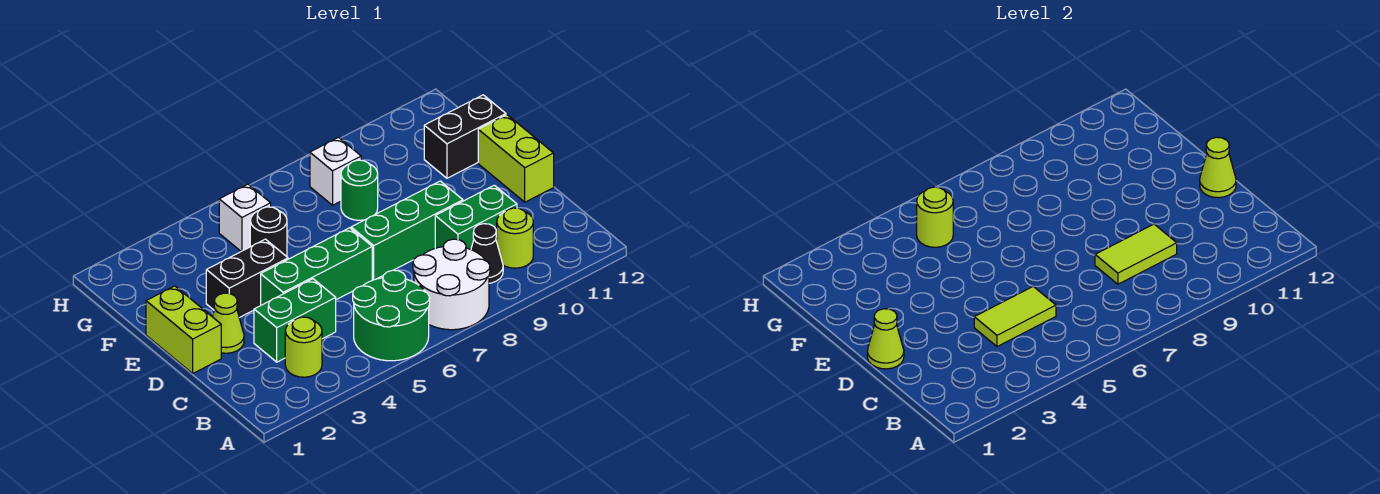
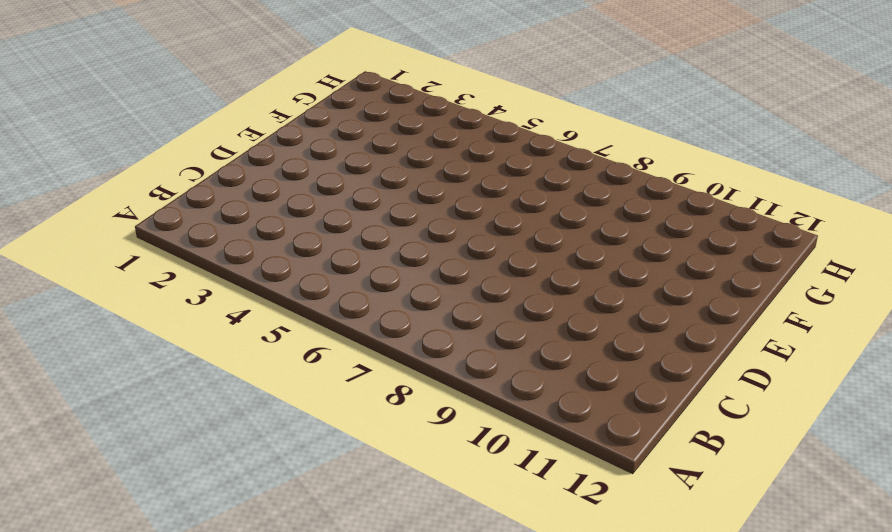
none -> green 2x2 round brick [353,270,430,361]
none -> white 2x2 round brick [413,239,490,330]
none -> lime 1x1 round brick [285,317,322,377]

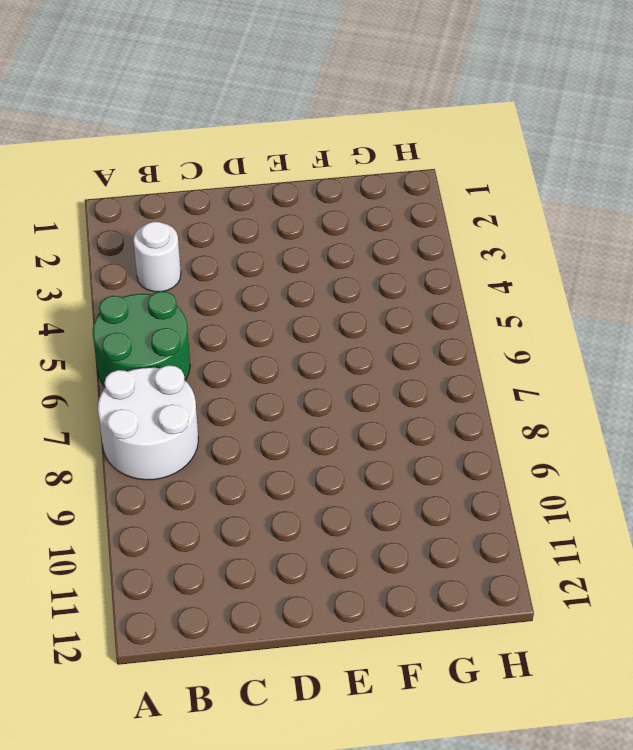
white 1x1 round brick [133,222,181,292] -> lime 1x1 round brick [285,317,322,377]
none -> black 1x1 cone [471,224,503,283]
none -> lime 1x1 round brick [497,208,533,268]
none -> green 1x2 brick [254,279,336,362]

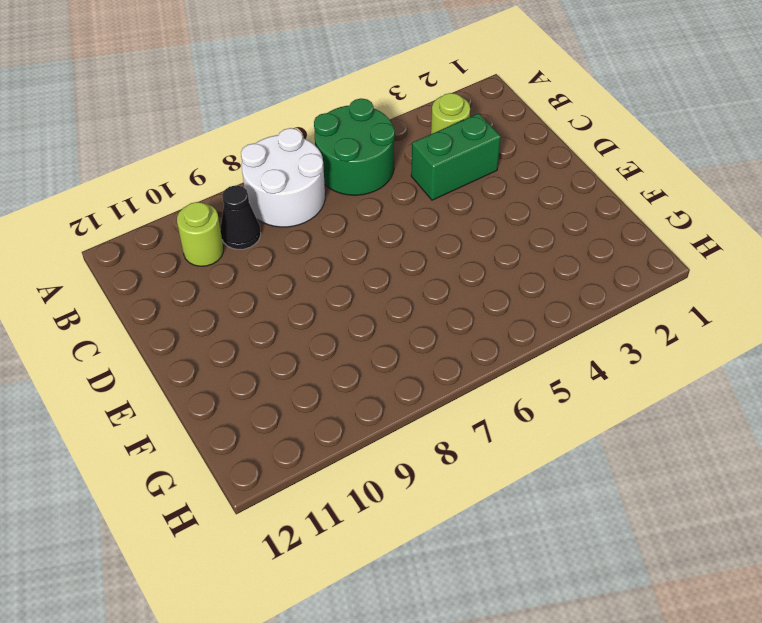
none -> green 1x2 brick [435,185,517,249]
none -> lime 1x2 brick [146,286,221,373]
none -> lime 1x1 cone [213,293,244,353]

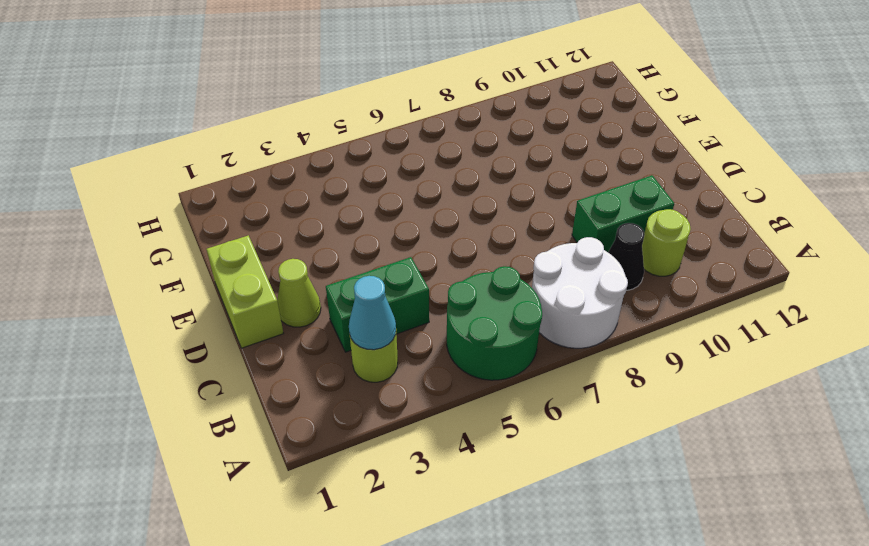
cyan 1x1 cone [349,276,396,350] -> none
none -> green 1x3 brick [261,228,372,305]
none -> green 1x3 brick [351,181,463,280]
none -> lime 1x2 brick [478,115,554,202]

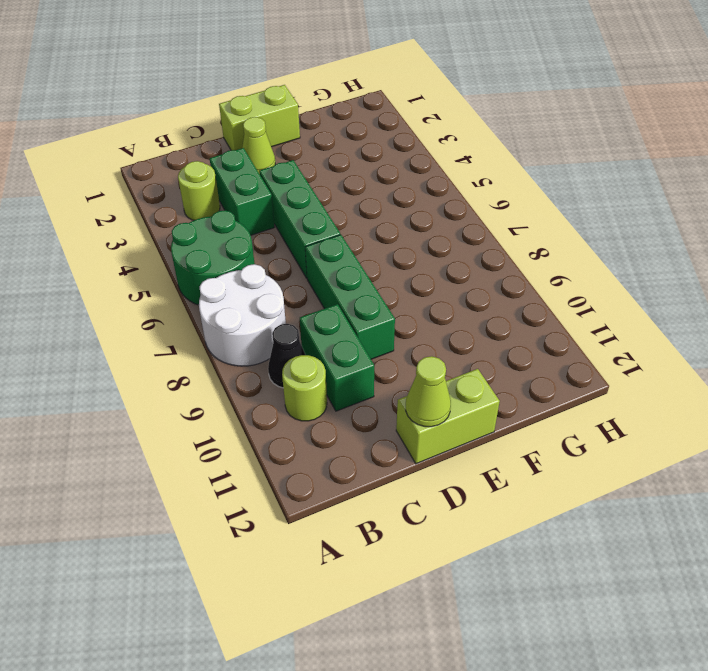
none -> black 1x2 brick [206,239,288,318]
none -> black 1x1 round brick [250,207,287,257]
none -> green 1x1 round brick [341,160,378,220]

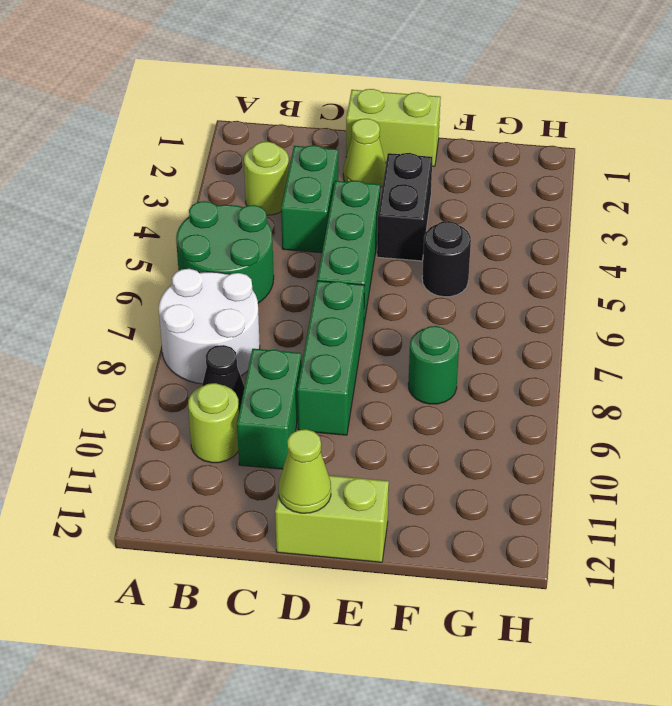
none -> black 1x2 brick [424,95,506,178]
none -> white 1x1 brick [219,184,271,251]
none -> white 1x1 brick [310,138,361,205]

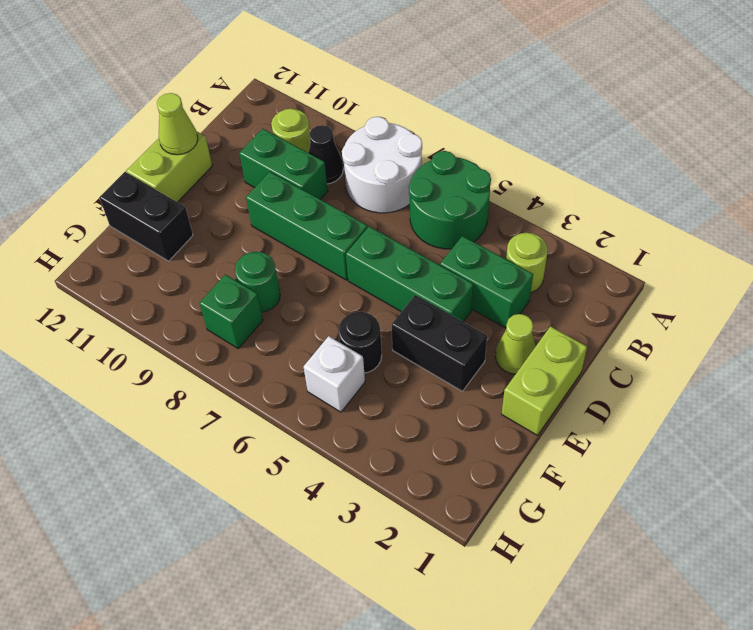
green 1x1 brick [199,275,263,349] -> white 1x1 brick [310,138,361,205]
none -> lime 1x2 tile [974,286,1056,347]
none -> lime 1x2 tile [1095,224,1177,284]
none -> lime 1x1 cone [867,309,904,369]

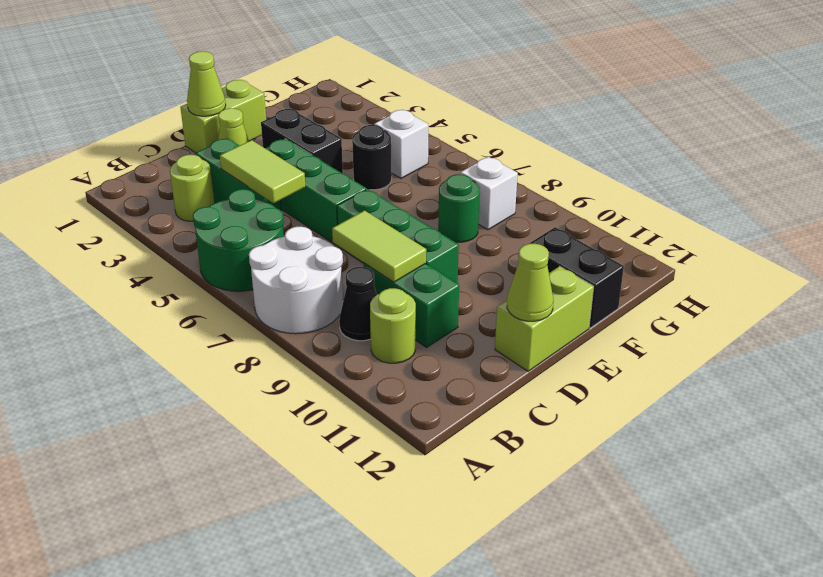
none -> lime 1x1 round brick [917,187,953,247]

